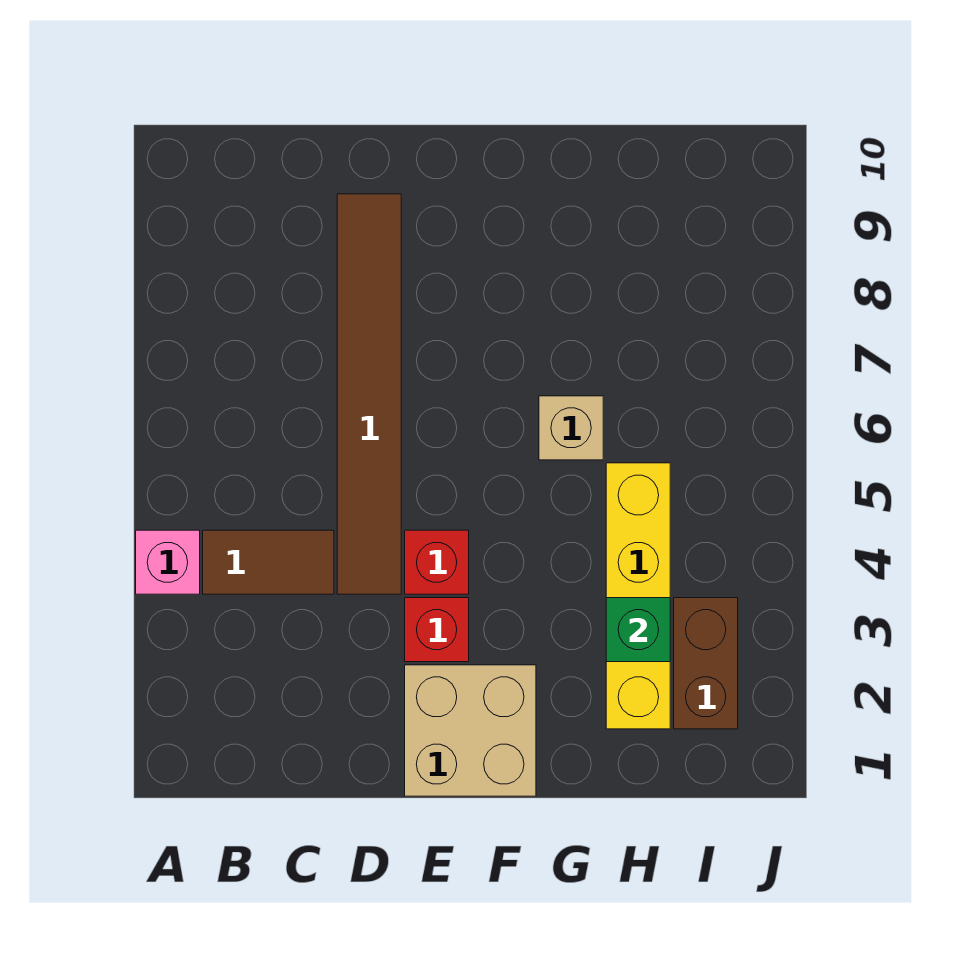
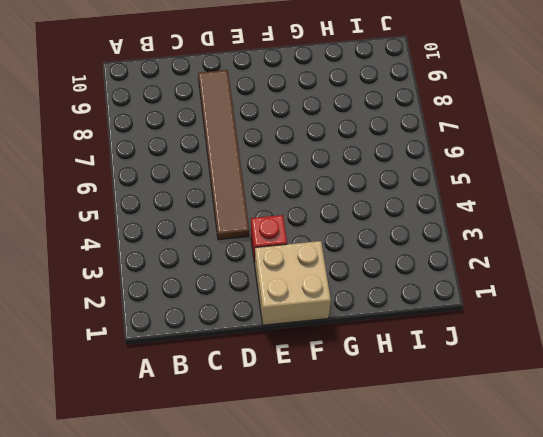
none -> pink 1x1 brick [136,530,200,594]
none -> brown 1x2 tile [203,530,334,594]

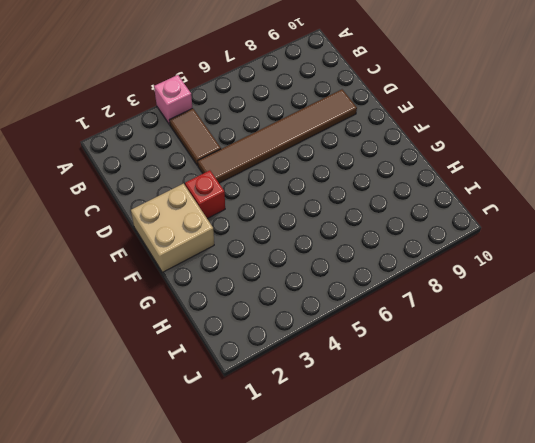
none -> red 1x1 brick [405,530,469,594]
none -> tan 1x1 brick [539,396,603,460]

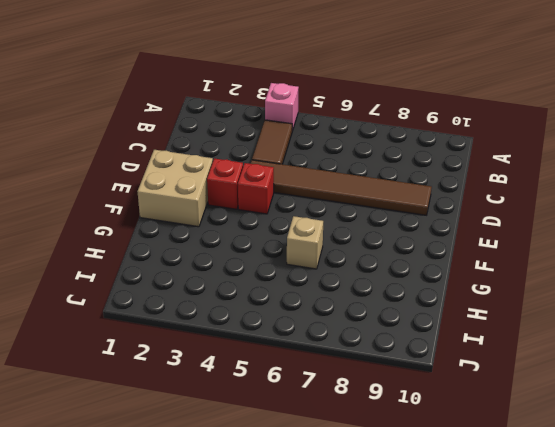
none -> yellow 1x4 brick [606,463,670,729]
none -> brown 1x2 brick [674,598,738,729]

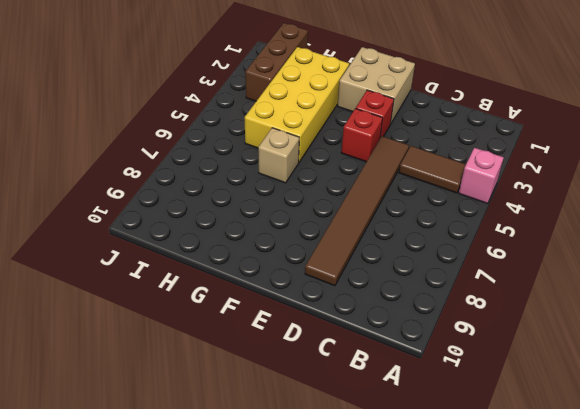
yellow 2x4 brick [245,47,349,162] -> yellow 1x4 brick [606,463,670,729]
brown 1x3 brick [245,23,308,101] -> brown 1x2 brick [674,598,738,729]
none -> green 1x1 brick [606,598,670,662]

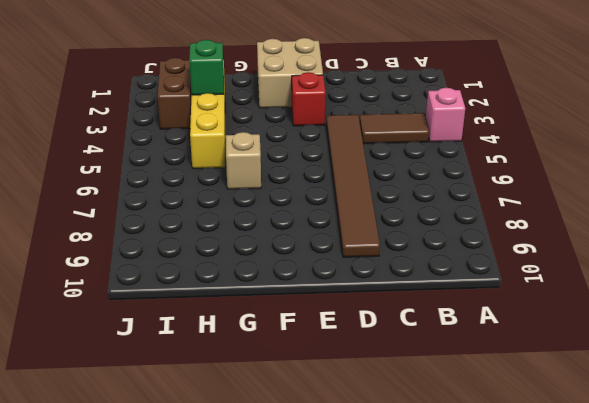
none -> red 1x1 brick [405,530,469,594]

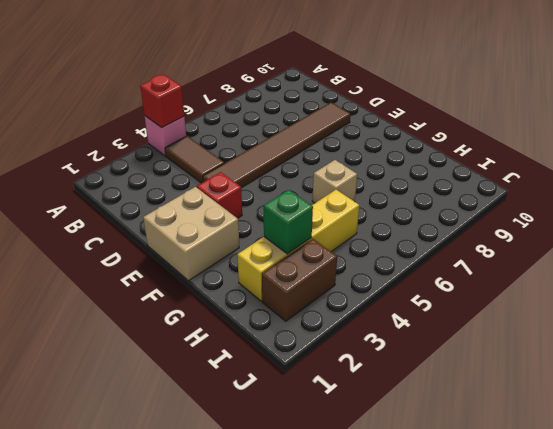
red 1x1 brick [140,74,184,127] -> red 1x1 brick moved to [405,530,469,594]

